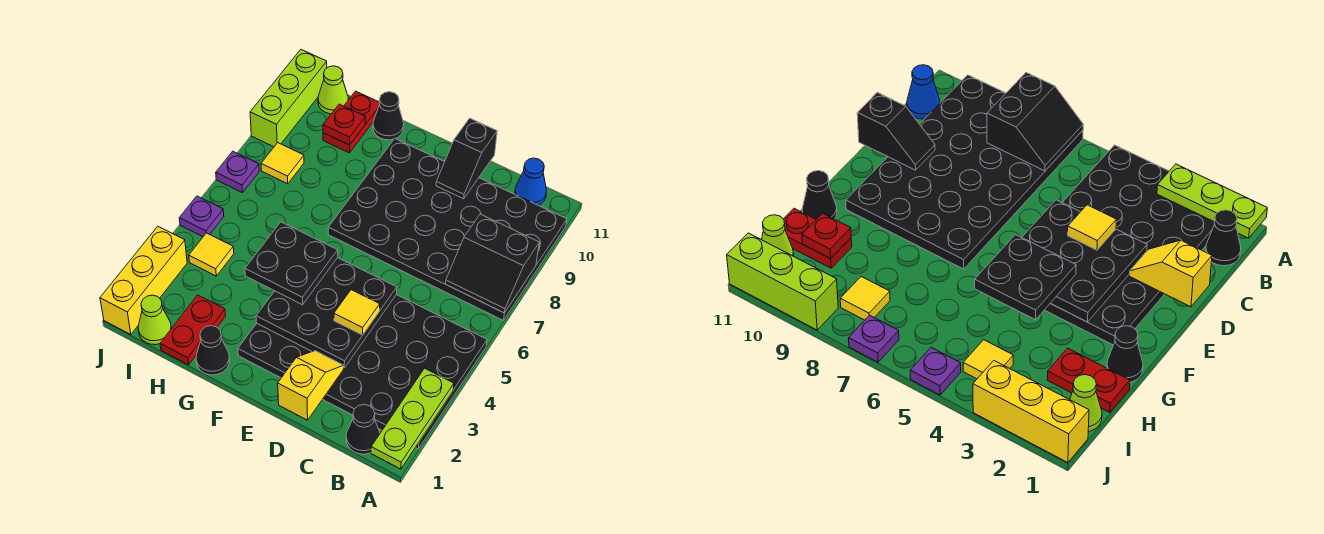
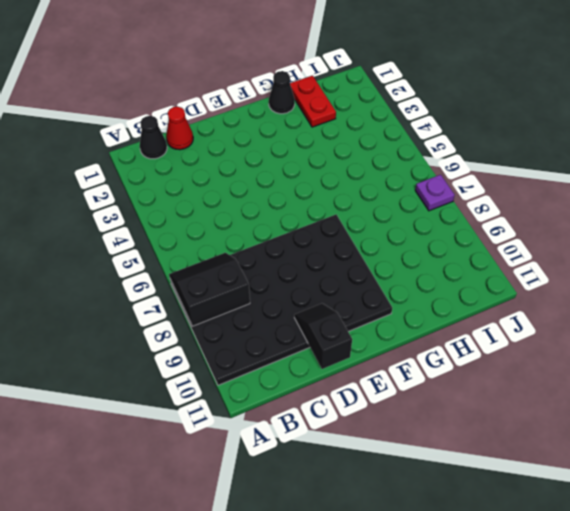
red 1x1 cone [166,107,193,150] -> none
none -> black 4x6 plate [238,295,487,449]
none -> blue 1x1 cone [515,158,546,205]
none -> black 1x1 cone [373,92,404,140]

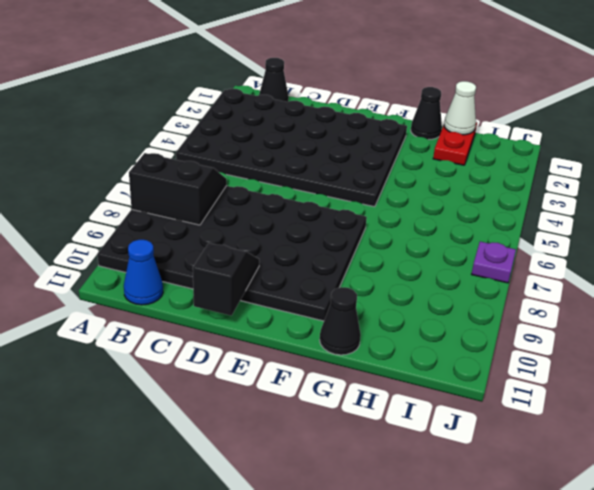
white 1x1 cone [444,81,476,135] -> none
none -> red 1x2 plate [323,91,380,153]
none -> lime 1x1 cone [138,295,171,345]
none -> yellow 1x1 tile [189,233,234,276]

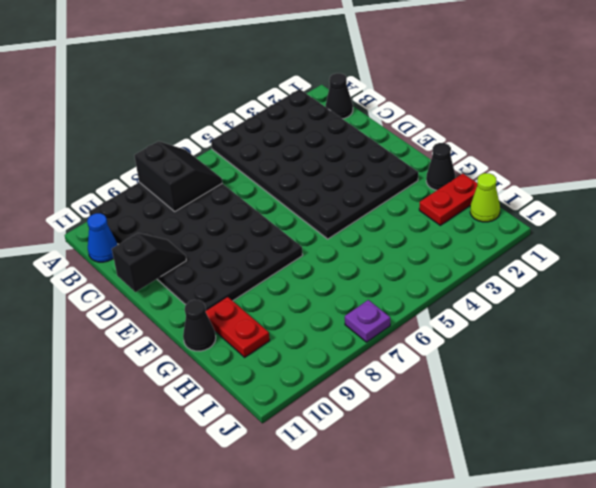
red 1x2 plate [206,297,270,357] -> red 1x2 plate turned to [323,91,380,153]
none -> yellow 1x1 tile [189,233,234,276]
none -> yellow 1x1 tile [261,143,304,184]
none -> lime 1x1 cone [318,66,348,114]

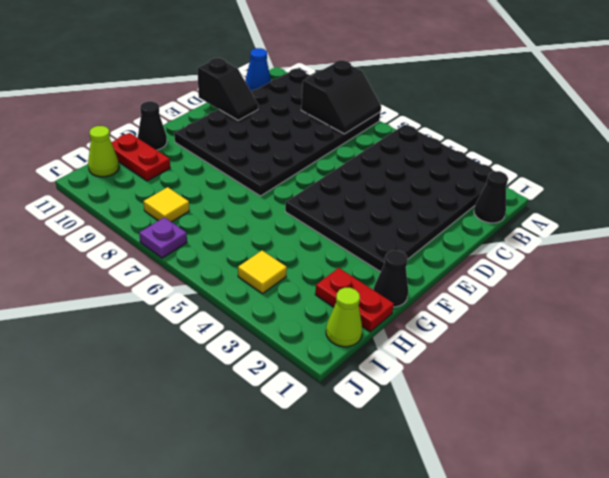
none -> yellow 1x3 brick [100,227,187,335]
none -> purple 1x1 plate [179,196,224,237]
none -> lime 1x3 brick [250,50,327,147]

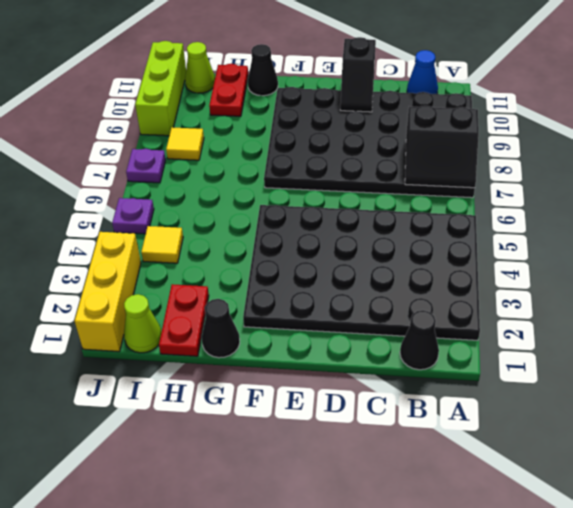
none -> lime 1x3 plate [371,368,454,469]
none -> yellow 1x2 slope [278,351,344,420]
none -> black 3x3 plate [256,258,397,368]

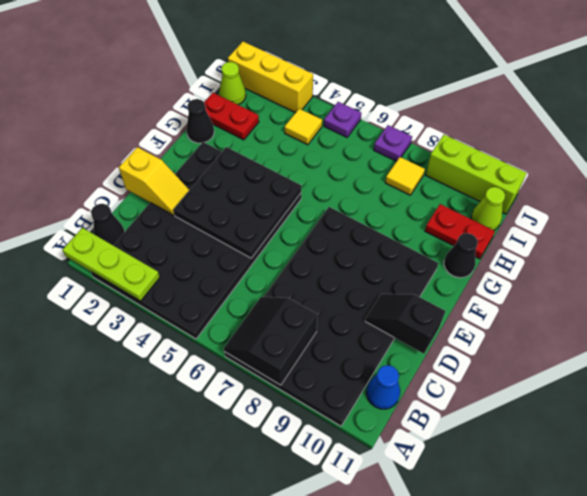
none -> red 1x1 plate [323,104,366,145]
none -> yellow 1x1 tile [334,290,380,335]
none -> black 2x2 plate [245,222,338,305]

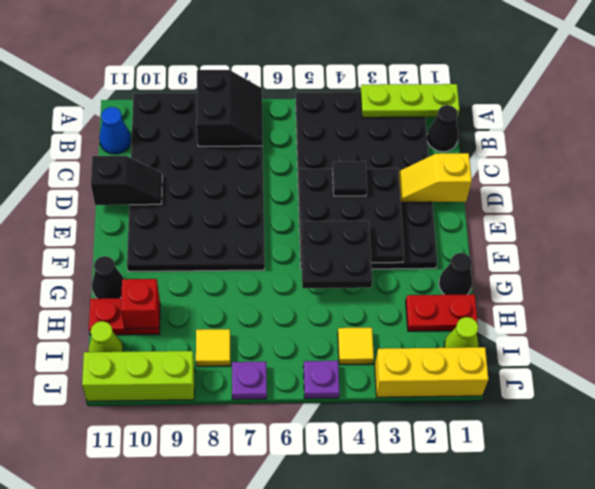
black 1x1 tile [332,161,367,196] -> yellow 1x1 tile [334,290,380,335]
red 1x1 brick [121,279,159,329] -> red 1x1 plate [323,104,366,145]

